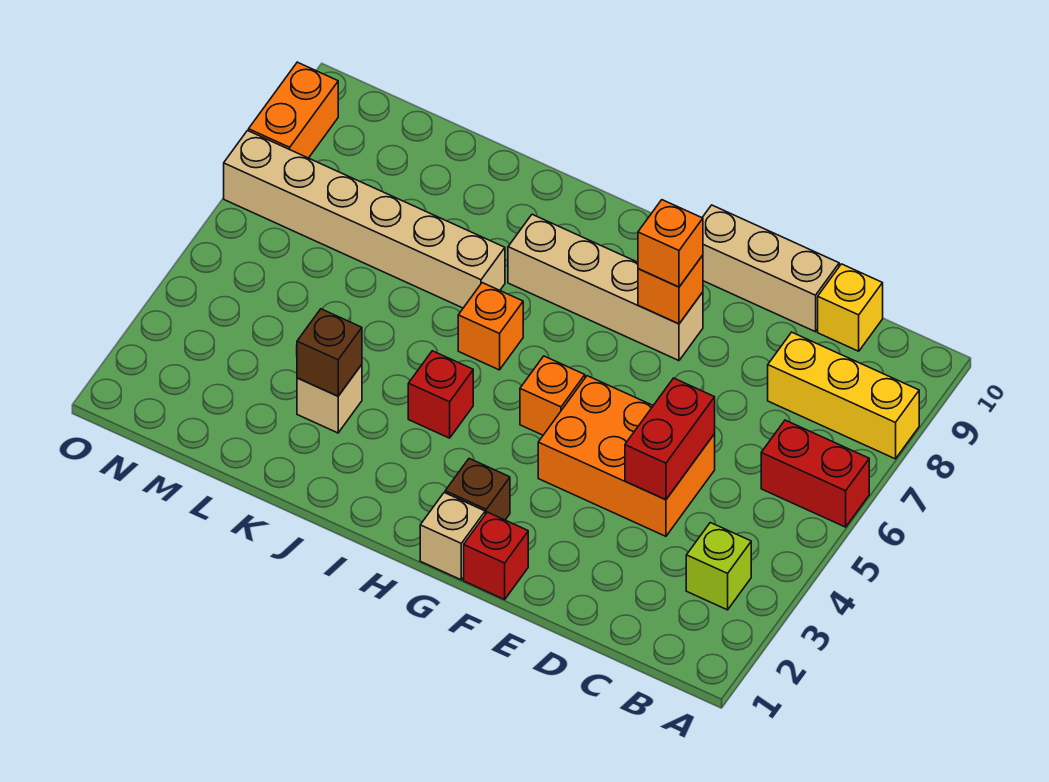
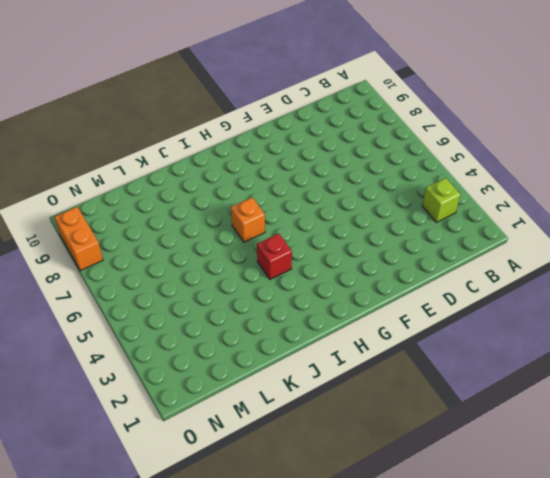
none -> red 1x2 brick [761,420,869,527]
none -> yellow 1x3 brick [768,332,919,459]
none -> yellow 1x1 brick [818,264,883,351]

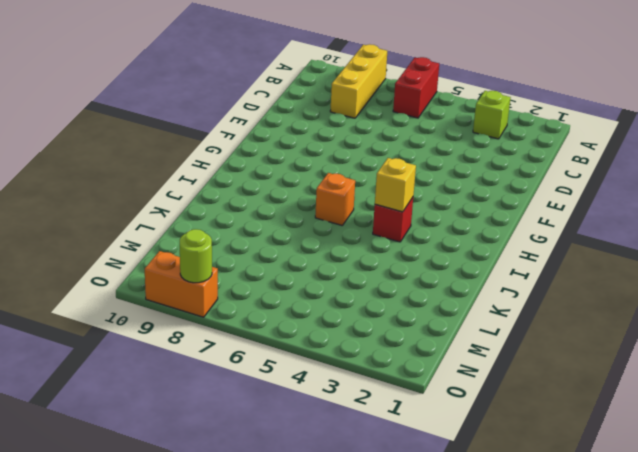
yellow 1x1 brick [375,158,416,212] -> yellow 1x1 brick moved to [818,264,883,351]
lime 1x1 round brick [180,229,212,283] -> none
none -> orange 2x3 brick [538,376,715,536]
none -> tan 1x3 brick [702,205,839,332]
none -> red 1x1 brick [464,512,528,599]

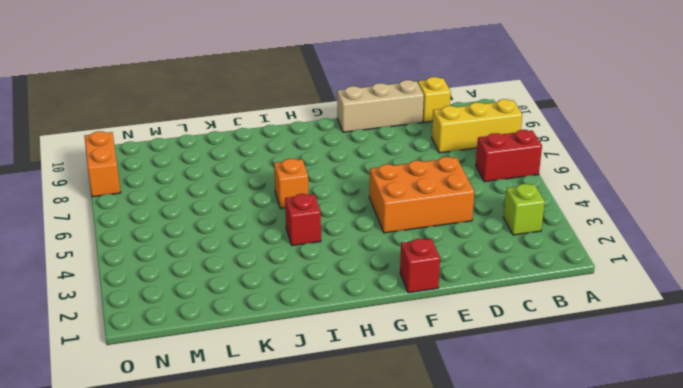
none -> tan 1x4 brick [508,214,703,361]
none -> tan 1x1 brick [420,493,485,580]
none -> brown 1x1 brick [445,459,510,520]

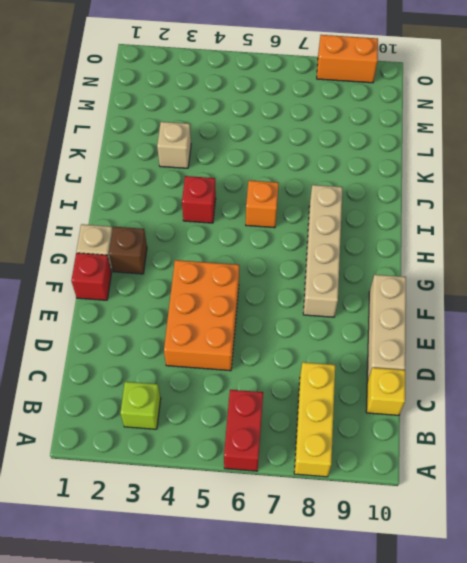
none -> orange 1x1 brick [520,356,585,435]
none -> tan 1x6 brick [224,131,505,308]
none -> red 1x2 brick [625,378,715,500]

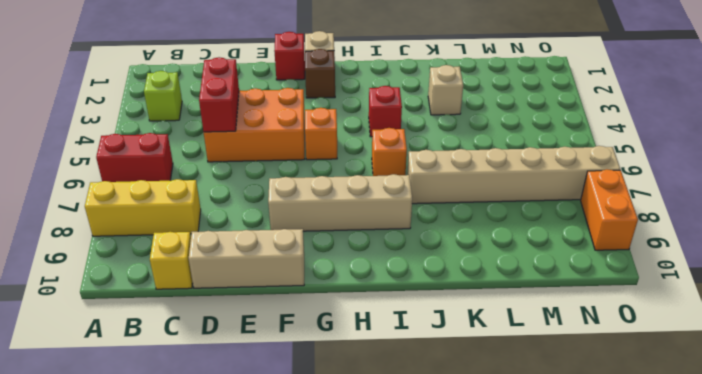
none -> orange 1x1 brick [638,255,703,324]
none -> brown 1x1 brick [297,309,362,396]
none -> orange 1x1 brick [638,200,703,287]

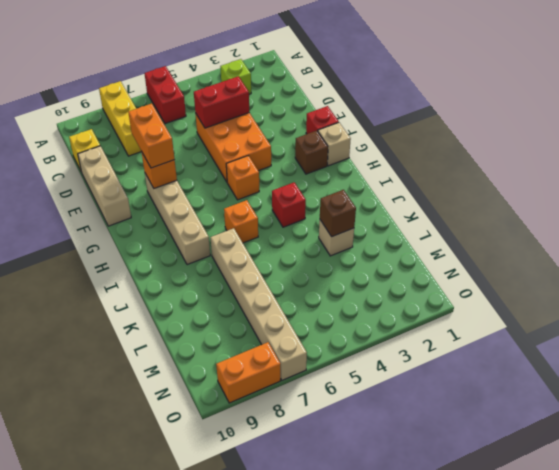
orange 1x2 brick [128,104,175,168] -> orange 1x1 brick [638,200,703,287]

